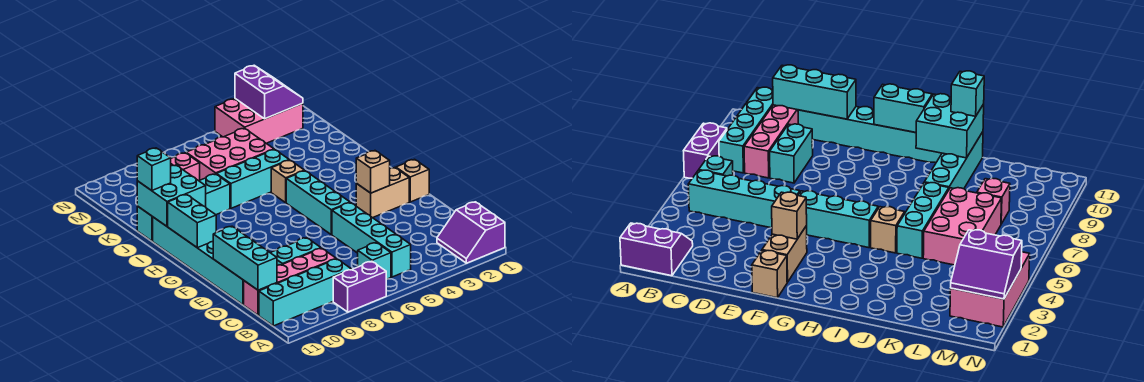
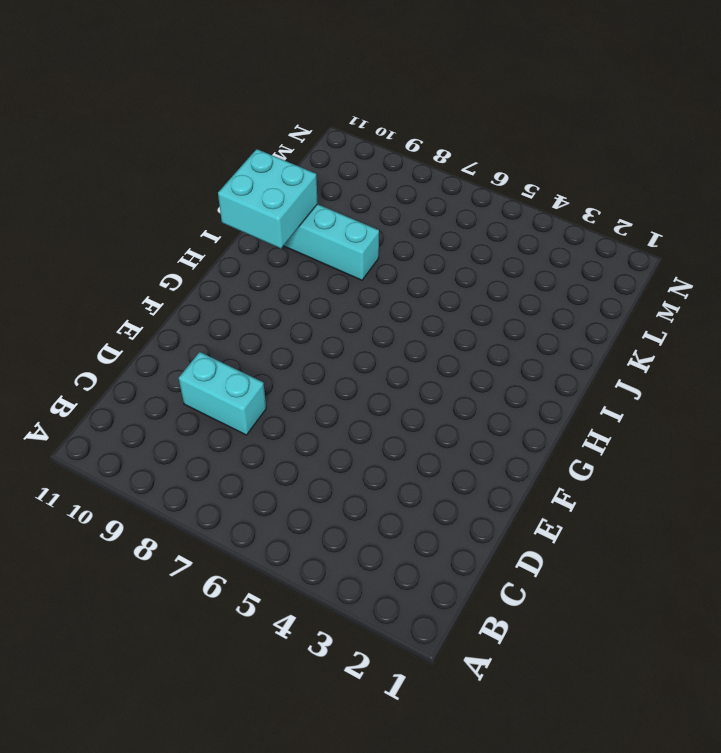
none -> purple 2x2 slope [437,202,505,263]
none -> purple 1x2 brick [333,261,386,312]
none -> cyan 1x4 brick [332,203,411,277]

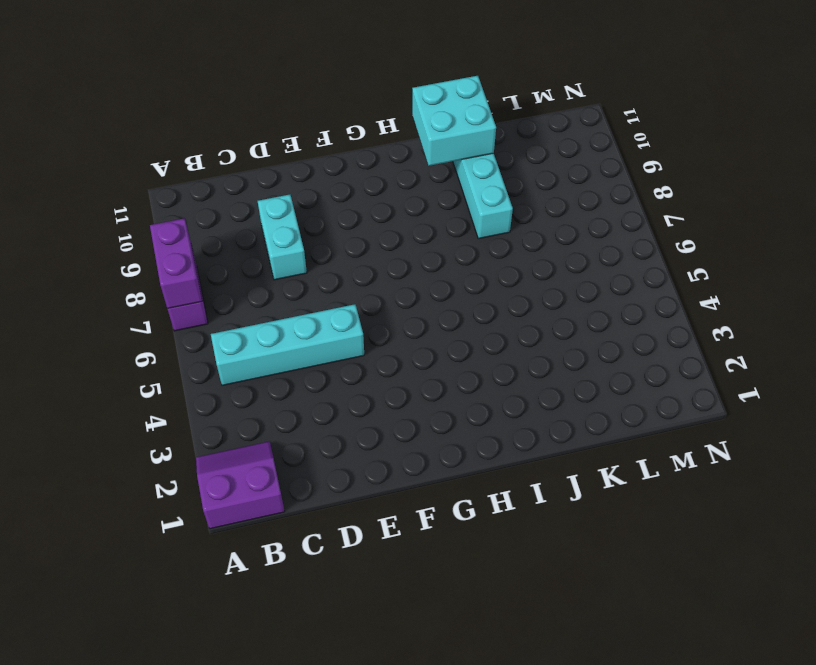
purple 1x2 brick [150,218,202,308] -> none
none -> cyan 1x1 brick [358,243,391,279]
none -> cyan 1x4 brick [259,259,351,326]
none -> pink 1x4 brick [244,248,336,315]

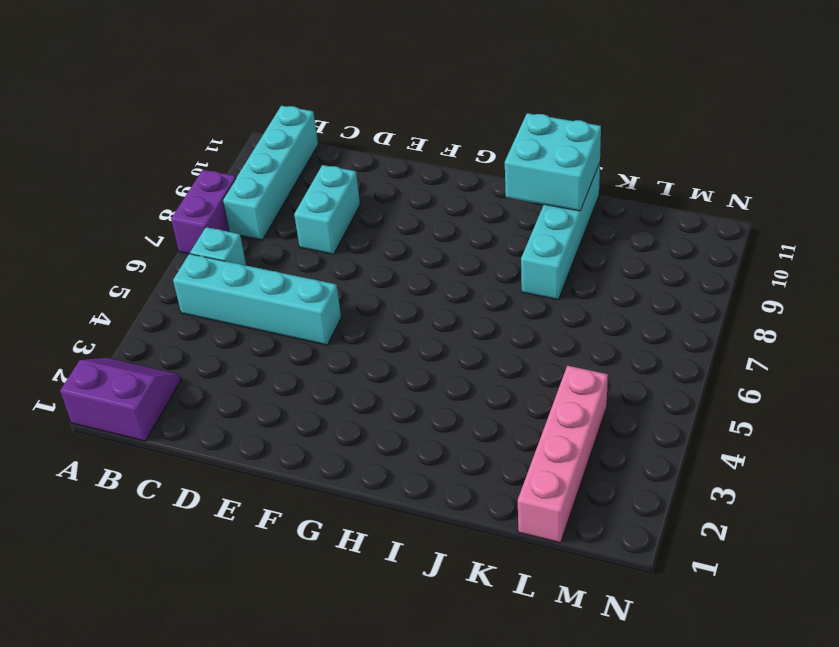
pink 1x4 brick [518,366,608,543] -> pink 1x4 brick moved to [244,248,336,315]
none -> cyan 1x6 brick [153,217,244,305]
none -> tan 1x1 brick [396,159,429,202]
none -> tan 1x2 brick [356,168,409,218]

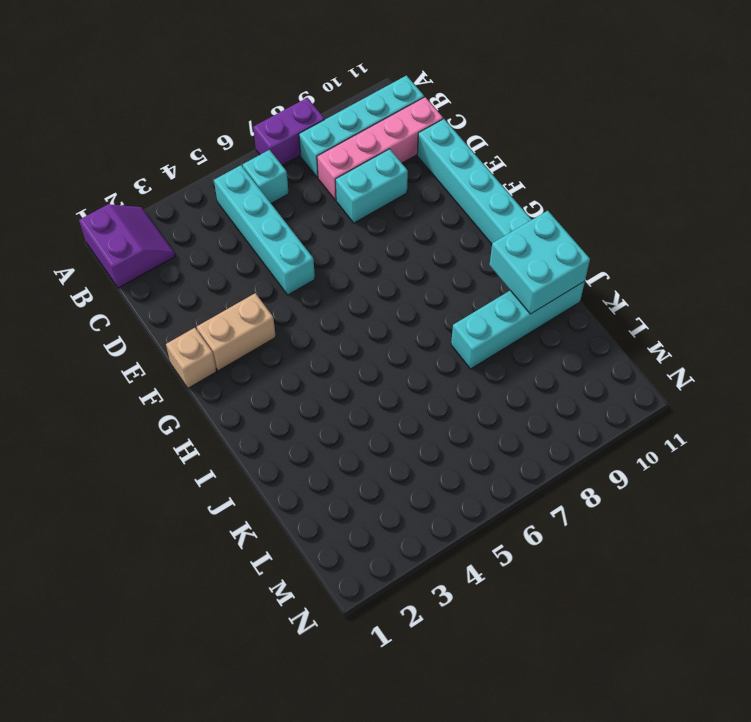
none -> cyan 1x3 brick [286,171,350,235]
none -> tan 1x1 brick [271,160,305,203]
none -> cyan 1x3 brick [216,150,289,208]

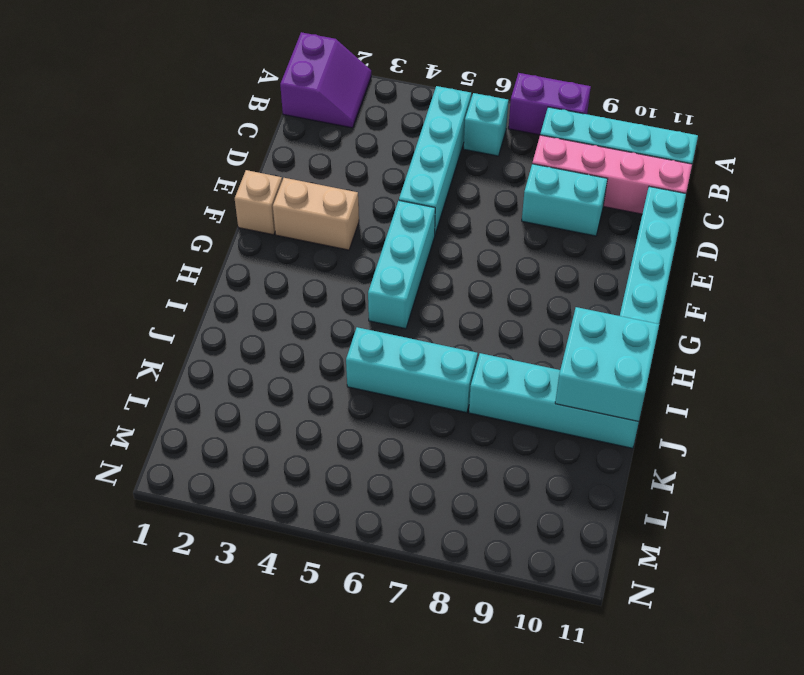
none -> tan 1x1 brick [271,160,305,203]
none -> pink 2x3 brick [186,128,274,180]
none -> pink 1x1 brick [171,153,200,181]

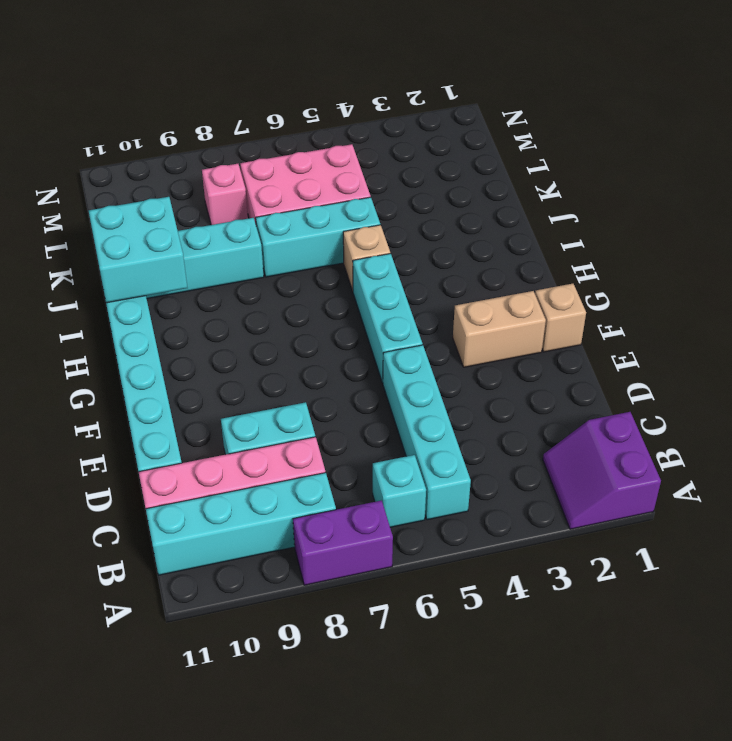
none -> pink 2x3 brick [215,99,303,143]
none -> cyan 1x3 brick [213,226,277,290]
none -> tan 1x1 brick [356,151,390,193]

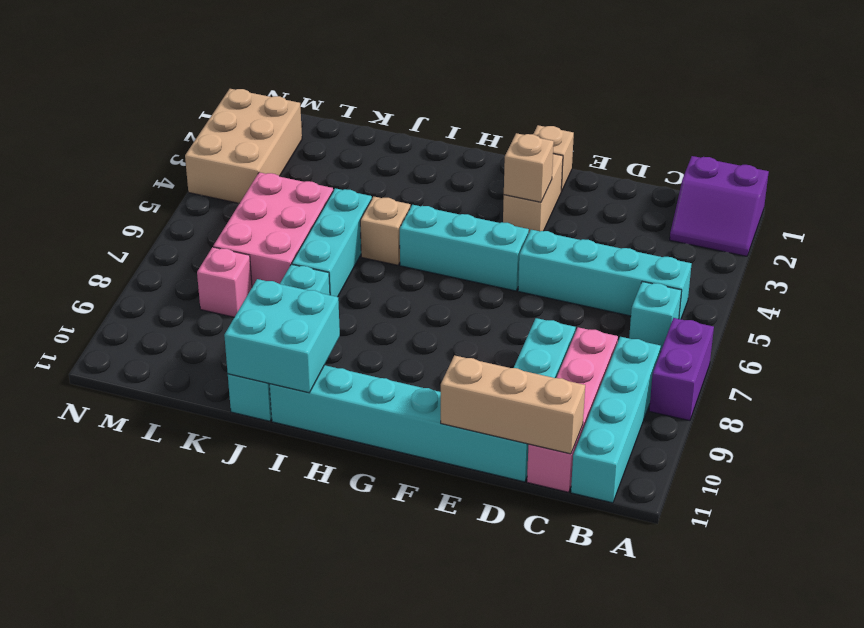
tan 1x3 brick [441,355,585,454] -> cyan 1x3 brick [213,226,277,290]
tan 2x3 brick [185,89,302,203] -> pink 2x3 brick [215,99,303,143]
none -> cyan 1x2 brick [168,195,216,248]
none -> purple 2x2 slope [235,65,303,119]
none -> cyan 1x1 brick [137,148,171,191]

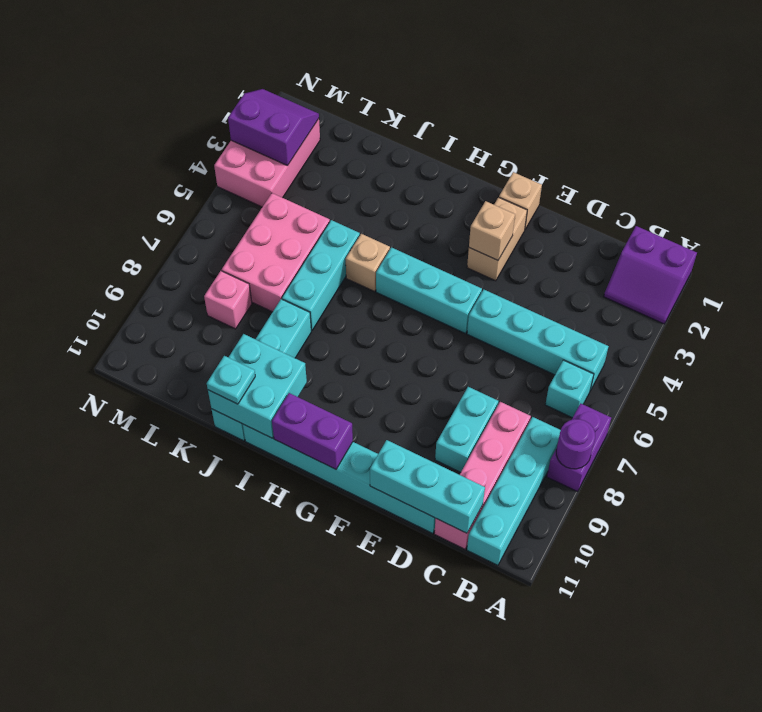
purple 1x1 round brick [556,419,595,469] -> none
purple 1x2 brick [272,393,353,469] -> cyan 1x2 brick [168,195,216,248]
cyan 1x1 plate [207,356,255,404] -> cyan 1x1 brick [137,148,171,191]

